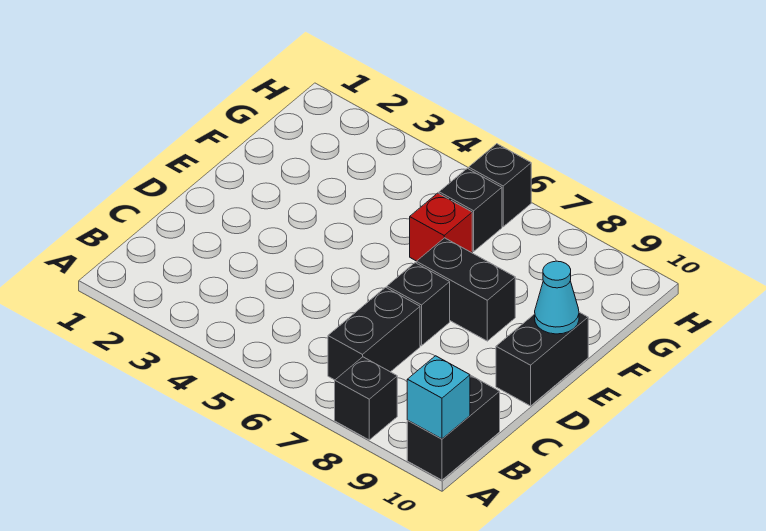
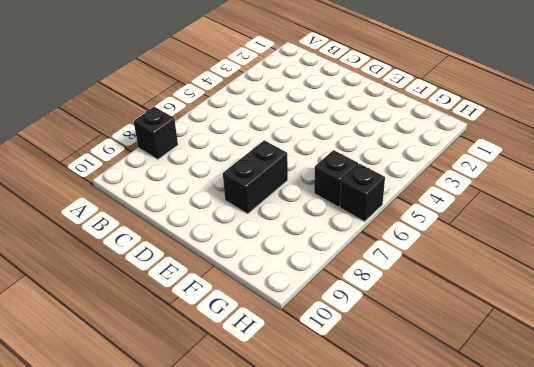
none -> black 1x2 brick [407,375,500,480]
none -> black 1x2 brick [328,287,420,380]

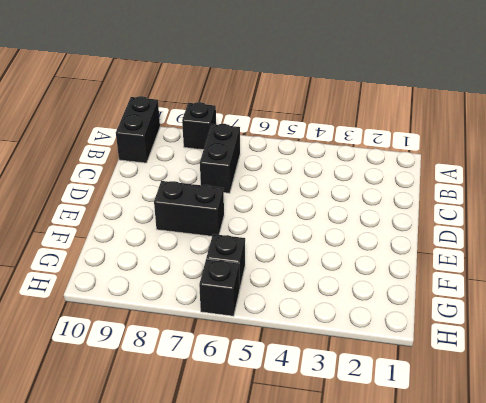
none -> black 1x1 brick [387,263,450,346]
none -> black 1x2 brick [496,312,588,406]

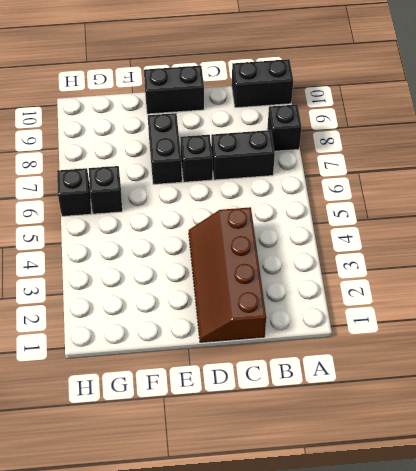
brown 2x4 slope [189,207,266,342] -> none
none -> red 1x1 brick [410,193,472,261]
none -> cyan 1x1 brick [407,356,470,439]

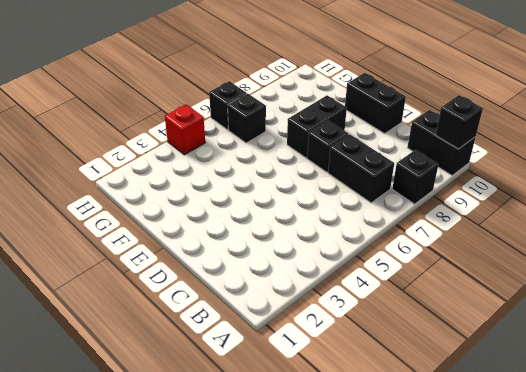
black 1x1 brick [436,95,483,149] -> cyan 1x1 brick [407,356,470,439]
red 1x1 brick [165,104,205,155] -> red 1x1 brick moved to [410,193,472,261]
none -> cyan 1x1 cone [535,261,579,334]

